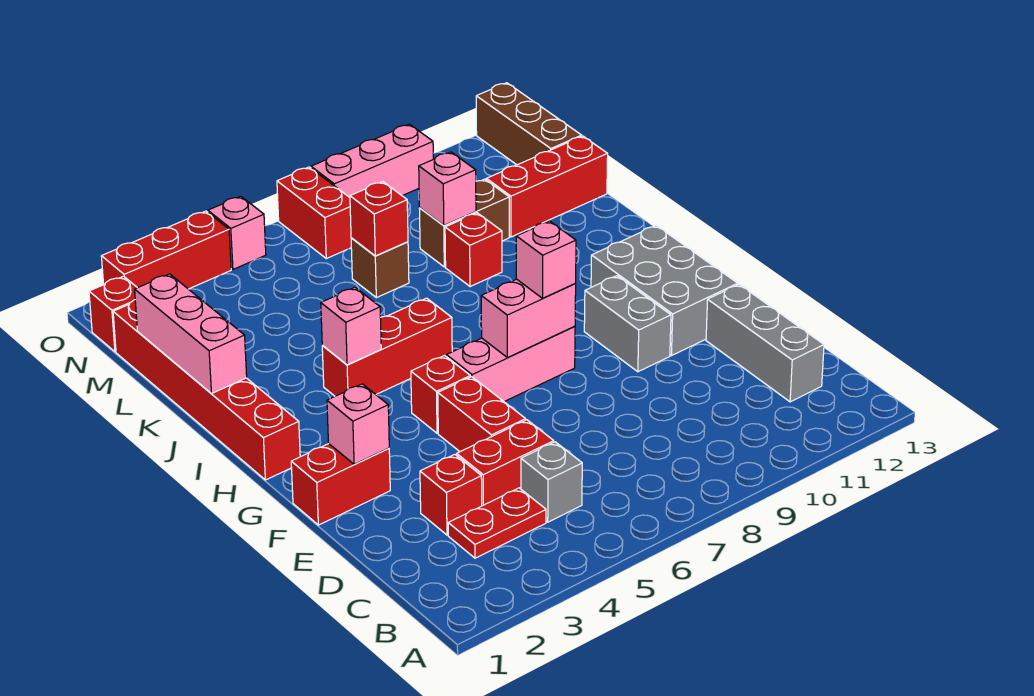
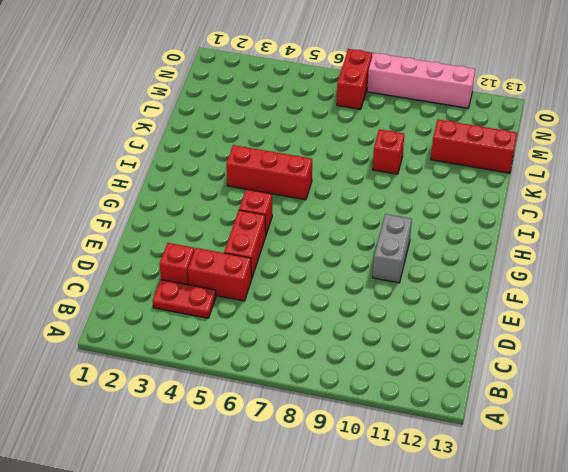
pink 1x4 brick [367,53,475,108] -> pink 1x3 brick [311,124,433,197]
none -> grey 1x1 brick [521,442,582,522]
none -> grey 1x3 brick [706,284,824,402]
none -> red 1x2 brick [291,444,390,525]
none -> grey 2x3 brick [591,226,738,356]

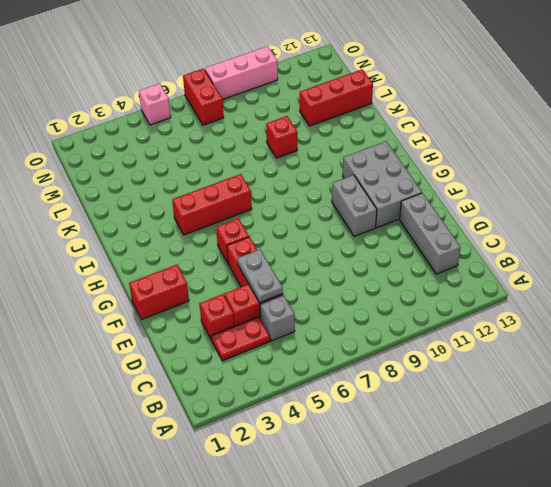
grey 1x2 plate [237,250,283,303] -> none
none -> pink 1x3 brick [446,326,575,402]
none -> red 1x6 brick [113,300,300,480]
none -> brown 1x1 brick [351,238,409,298]
none -> brown 1x2 brick [419,179,509,267]

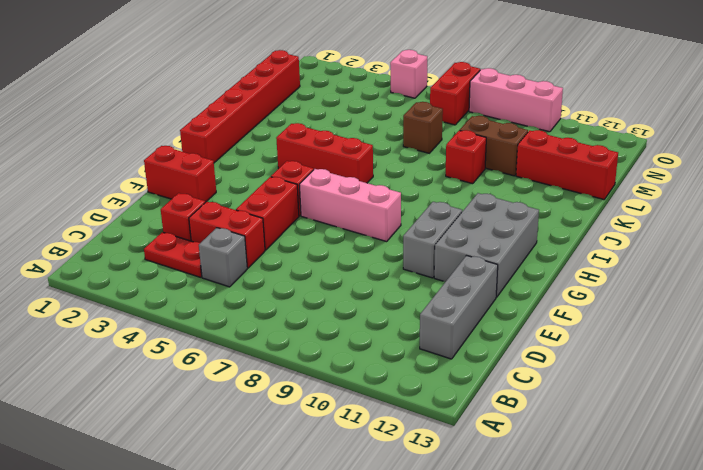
none -> brown 1x3 brick [476,83,582,165]
none -> red 1x1 brick [89,276,137,352]
none -> red 1x3 brick [101,211,231,289]
none -> pink 1x1 brick [327,384,389,464]

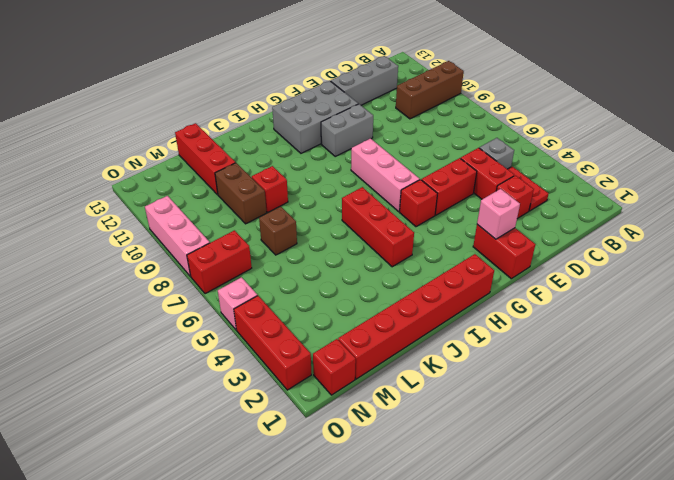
brown 1x3 brick [396,61,464,119] -> brown 1x3 brick moved to [476,83,582,165]
none -> pink 1x2 brick [481,279,576,358]
none -> pink 1x1 brick [321,287,381,365]
none -> pink 1x3 brick [135,274,247,394]
none -> red 1x1 brick [350,182,408,256]

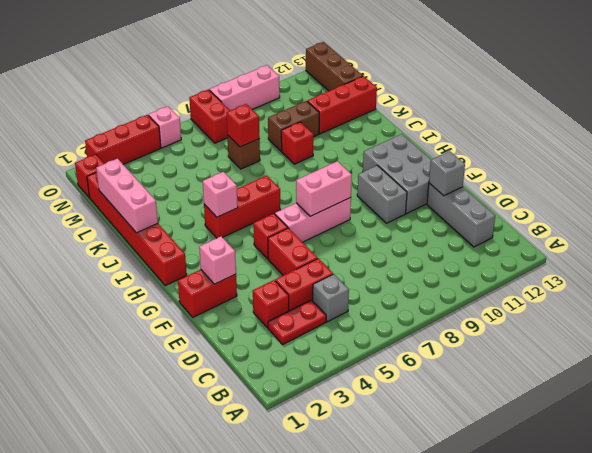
grey 1x1 brick [429,151,465,196] -> none
none -> pink 1x1 brick [419,152,476,226]
none -> pink 1x1 brick [516,221,576,298]

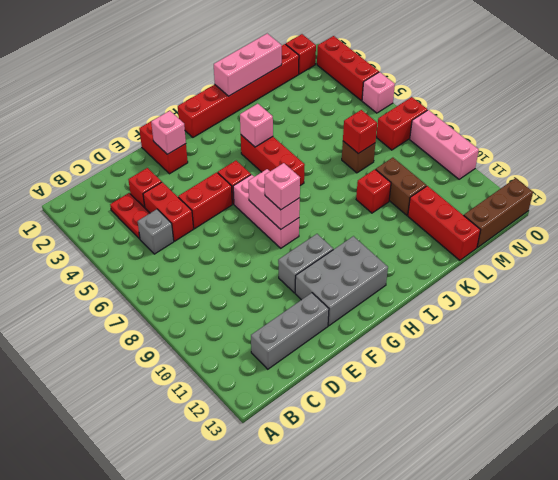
none -> pink 1x1 brick [419,152,476,226]

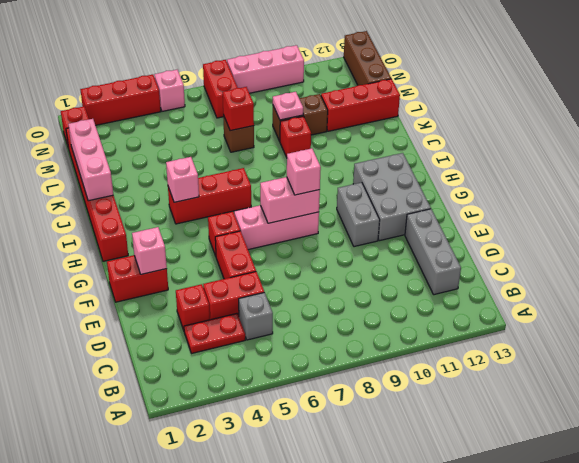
pink 1x1 plate [273,92,303,120] -> pink 1x1 brick [419,152,476,226]

